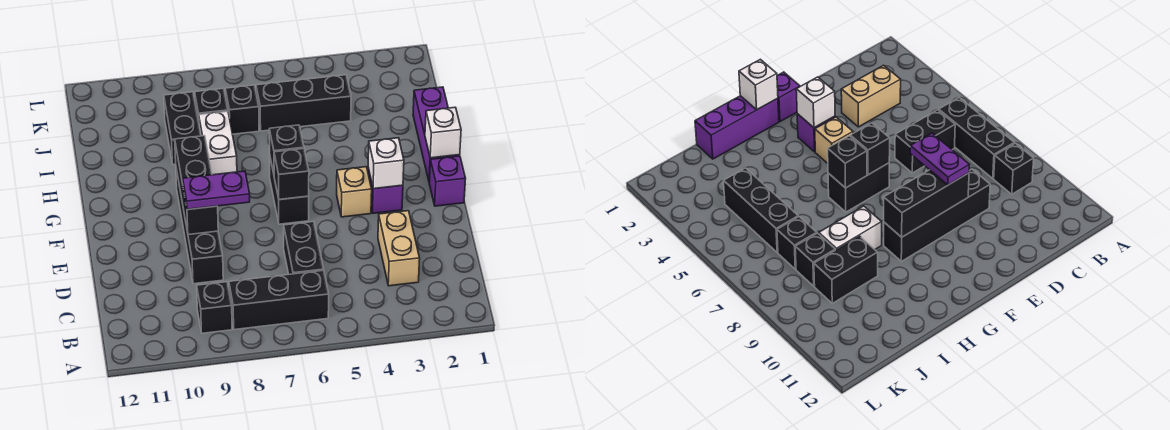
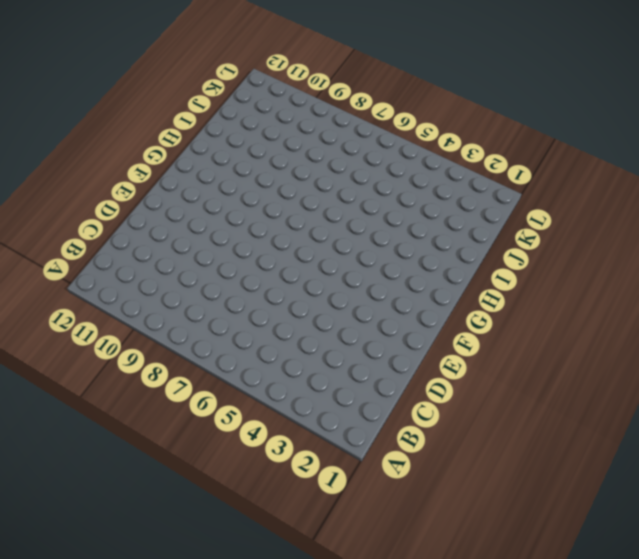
none -> black 1x3 brick [229,270,329,330]
none -> black 1x1 brick [197,282,232,333]
none -> tan 1x2 brick [378,211,420,286]

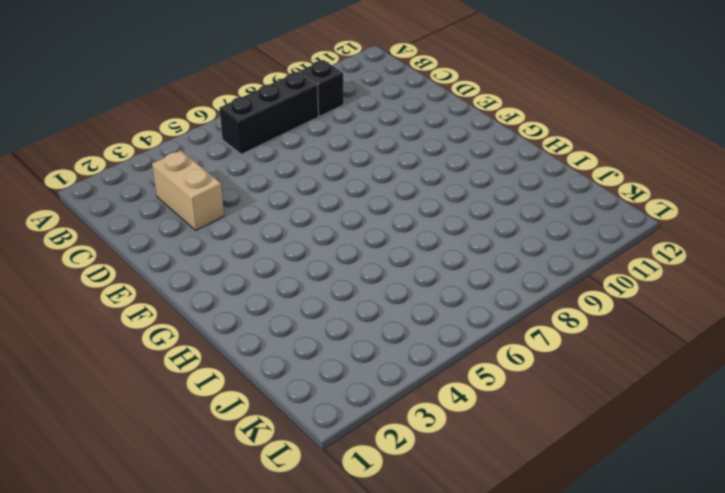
none -> black 1x2 brick [284,222,324,274]
none -> black 1x4 brick [176,169,223,284]
none -> purple 1x1 brick [429,156,466,206]

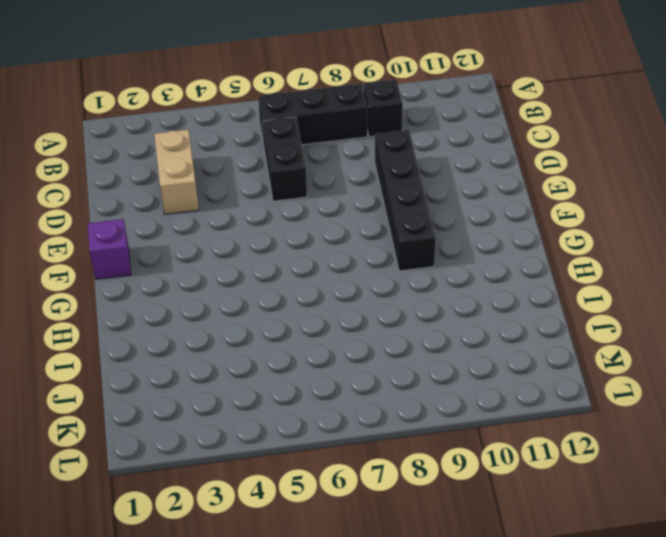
none -> purple 1x1 brick [368,168,403,213]
none -> tan 1x1 brick [337,167,372,217]
none -> black 1x2 brick [270,158,309,224]

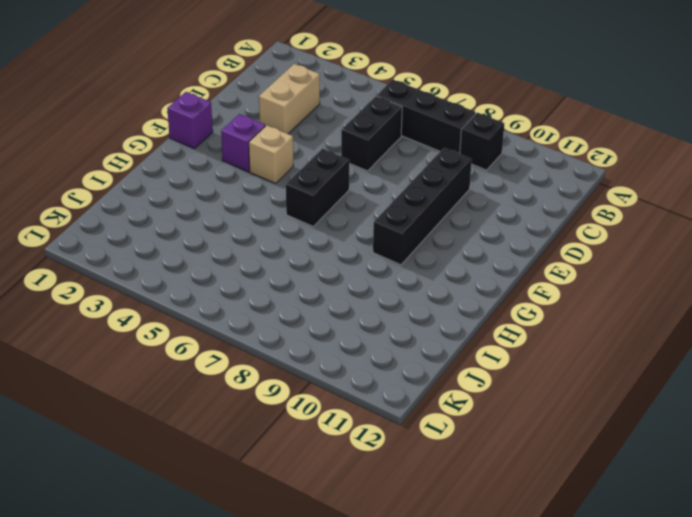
none -> purple 1x3 brick [413,87,460,181]
none -> white 1x2 brick [199,111,237,175]
none -> black 1x2 brick [164,92,201,164]

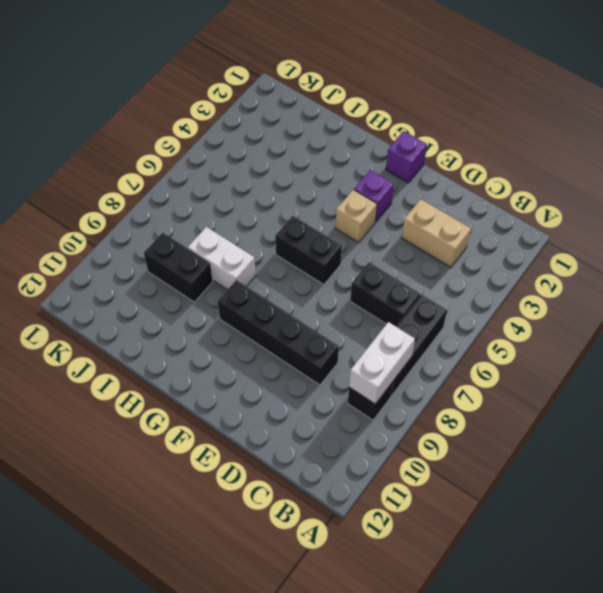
white 1x2 brick [349,322,415,404] -> none
none -> purple 1x3 brick [413,87,460,181]
none -> black 1x3 brick [256,75,351,131]
none -> black 1x1 brick [225,85,259,134]

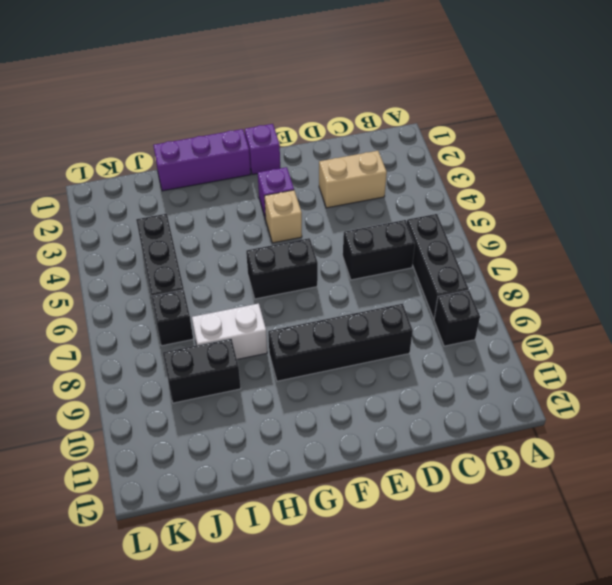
none -> black 1x1 brick [195,88,228,121]
none -> black 1x3 brick [175,136,218,235]
none -> white 1x1 brick [368,138,404,189]

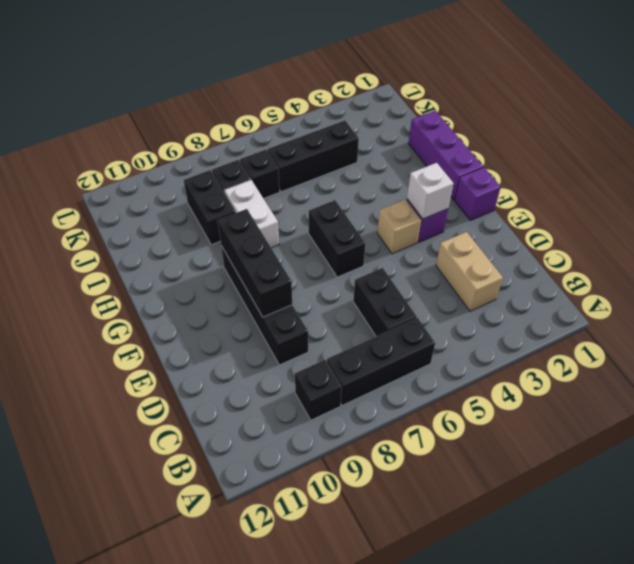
none -> black 1x1 brick [274,149,309,199]
none -> white 1x1 brick [425,107,461,158]
none -> black 1x1 brick [269,125,304,173]

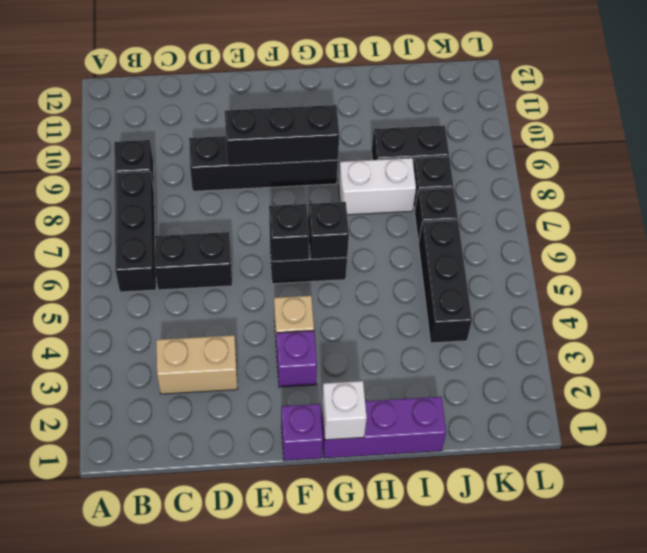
none -> white 1x1 brick [368,138,404,189]
none -> purple 1x2 plate [183,171,250,209]

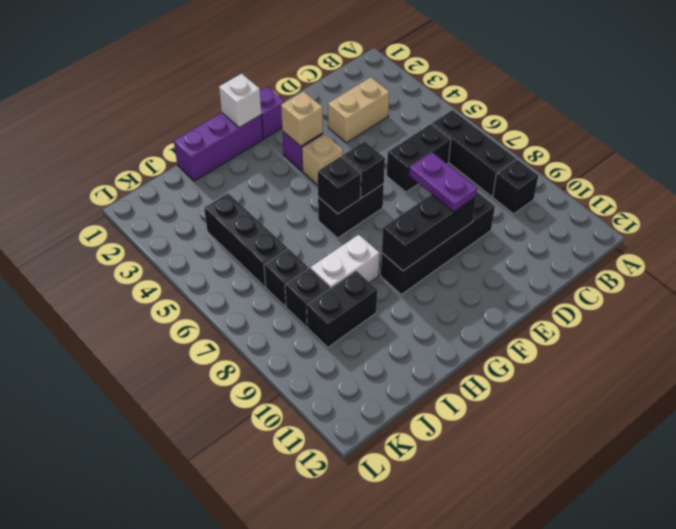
tan 1x1 brick [281,91,323,146] -> white 1x1 brick [368,138,404,189]

